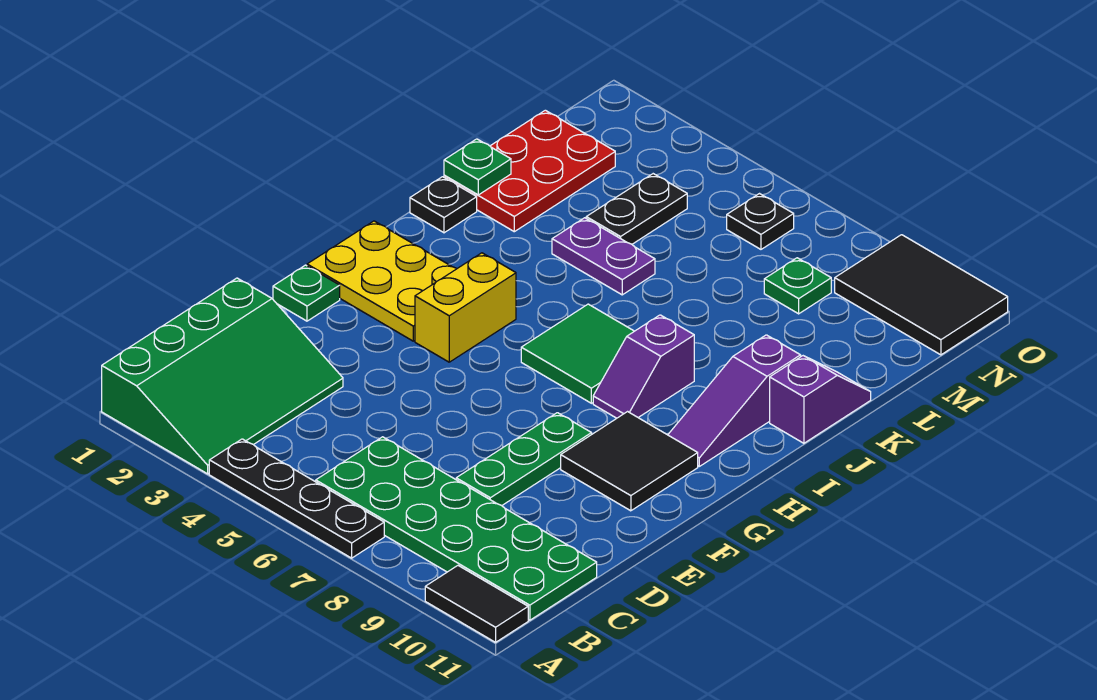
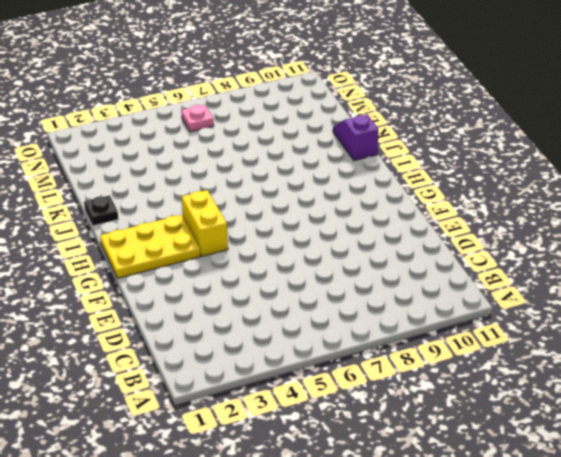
pink 1x1 plate [181,105,214,132] -> black 1x1 plate [727,194,794,249]
none -> green 3x4 slope [102,278,343,474]
none -> black 1x4 plate [209,439,384,558]
none -> black 1x2 tile [425,566,528,642]

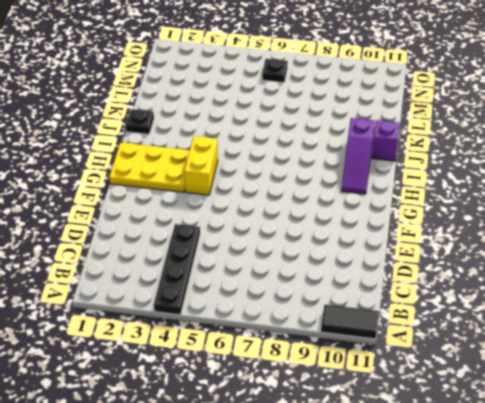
black 1x4 plate [154,224,200,315] -> black 1x4 plate turned to [209,439,384,558]
none -> green 3x4 slope [102,278,343,474]
none -> green 2x6 plate [316,437,597,620]
none -> green 1x3 plate [456,413,592,506]

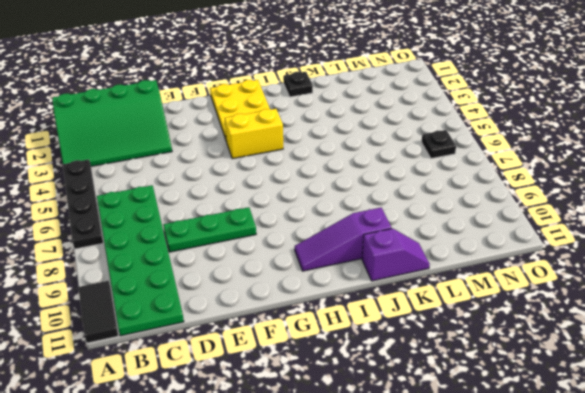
none -> green 1x1 plate [273,265,340,321]
none -> black 2x2 tile [561,412,698,511]
none -> green 2x2 tile [521,304,634,403]

